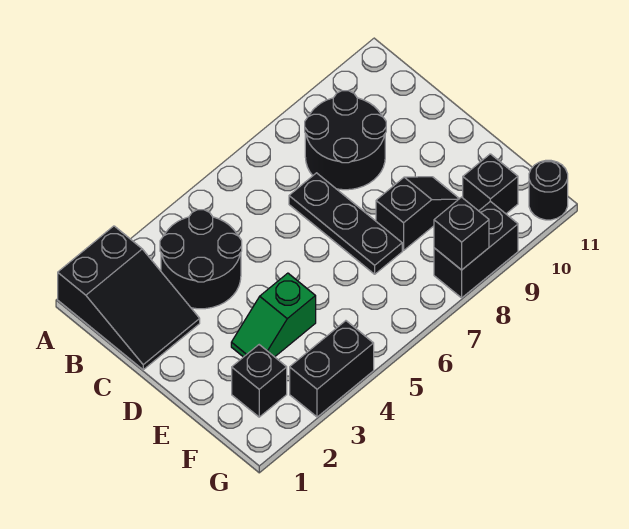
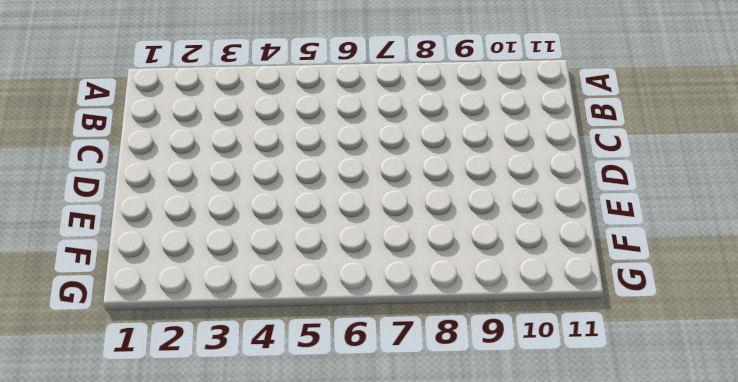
none -> black 2x3 slope [58,226,200,370]
none -> black 2x2 round brick [160,210,242,309]
none -> black 2x2 round brick [305,91,386,190]

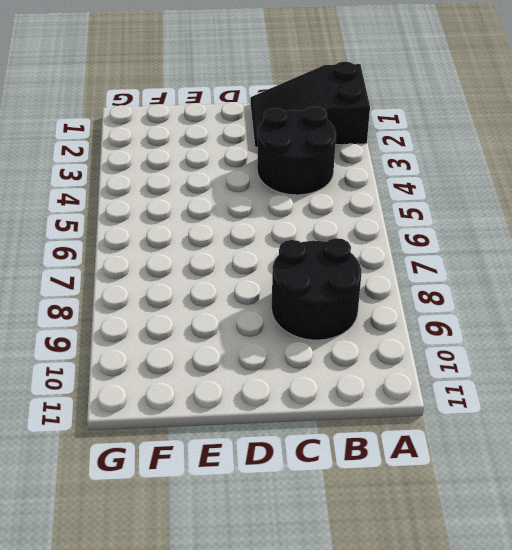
none -> black 1x3 plate [289,173,402,274]
none -> green 1x2 slope [231,273,316,357]
none -> black 1x2 slope [376,177,459,250]

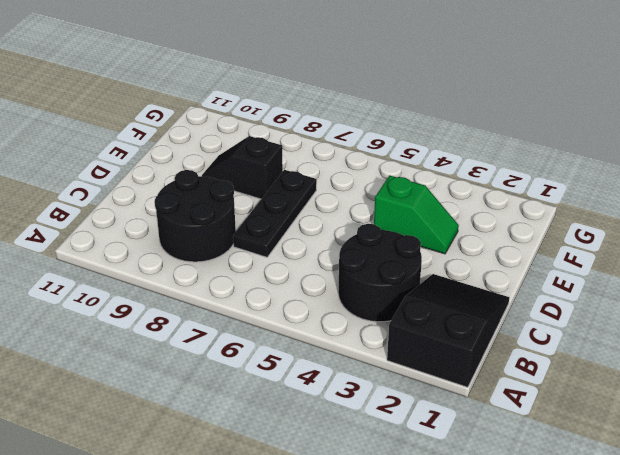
none -> black 1x1 brick [232,345,287,417]
none -> black 1x1 brick [463,154,518,214]
none -> black 1x2 brick [290,321,374,417]

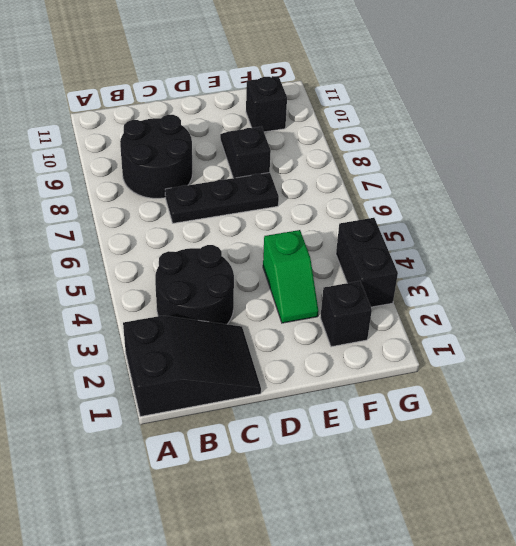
none -> black 1x2 brick [434,201,518,298]
none -> black 1x1 round brick [529,160,568,220]
none -> black 1x1 brick [434,197,489,270]

